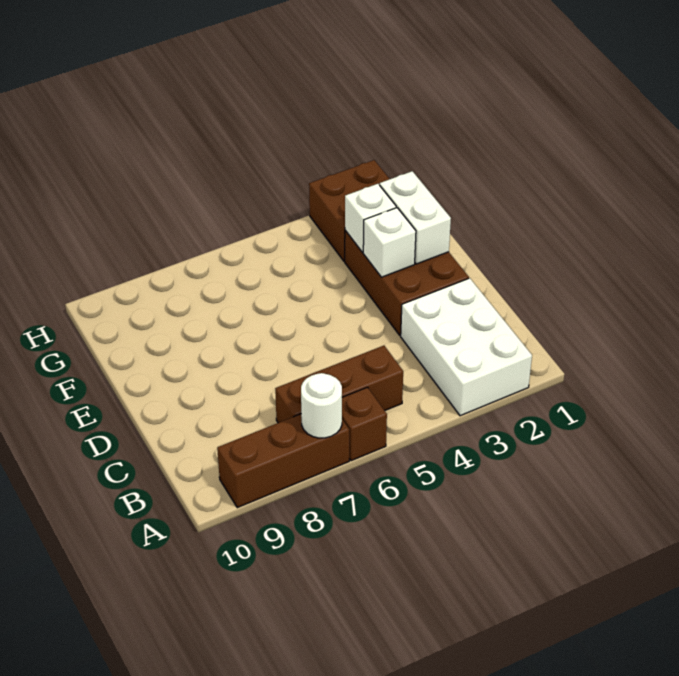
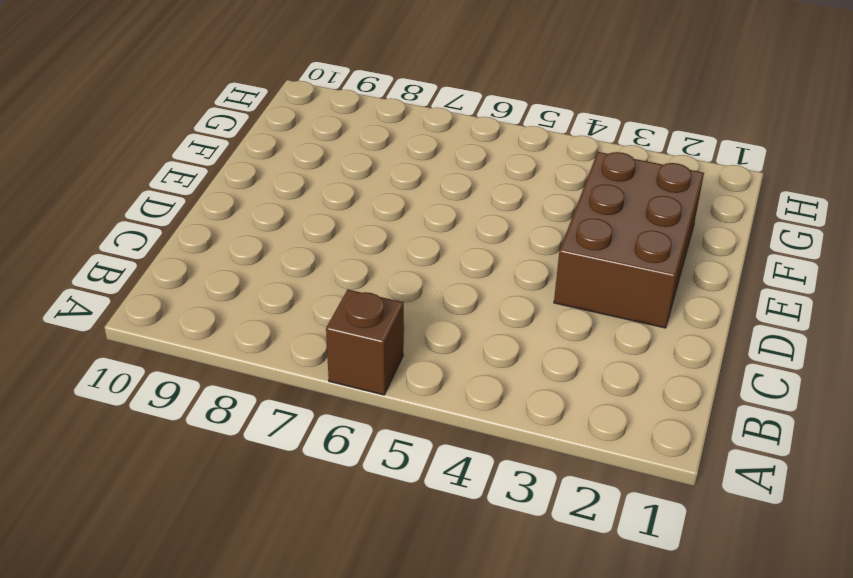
none -> white 2x3 brick [401,278,532,416]
none -> brown 1x3 brick [217,414,349,508]

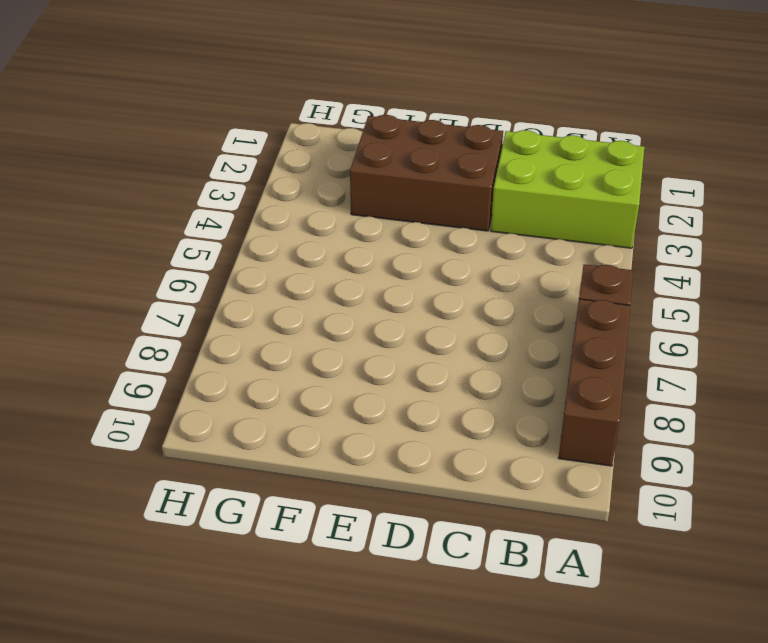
lime 2x3 brick [491,130,644,248] -> white 2x3 brick [401,278,532,416]
none -> brown 1x3 brick [275,346,403,423]
none -> brown 2x2 brick [309,160,389,261]

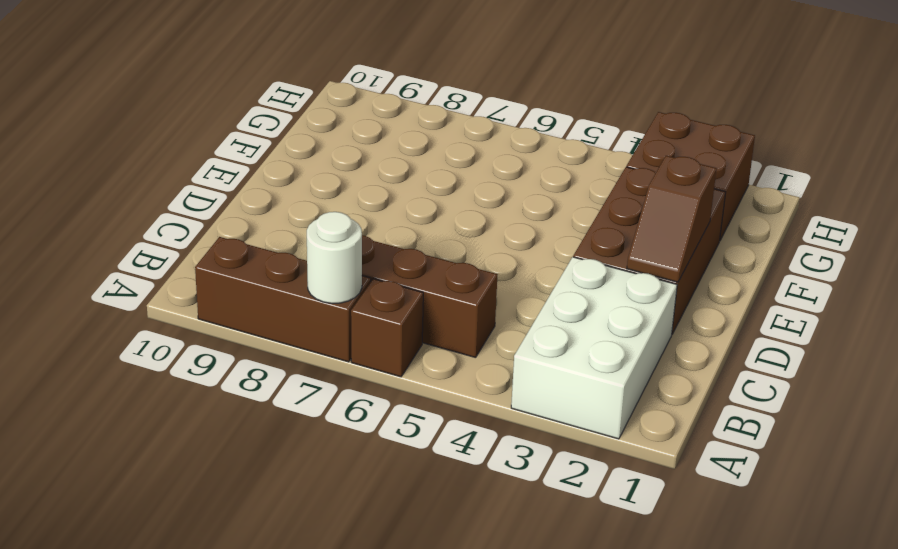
brown 1x2 slope [627,156,717,282] -> white 1x2 brick [380,171,451,264]
none -> white 1x1 brick [363,208,416,277]
none -> white 1x1 brick [345,184,396,252]

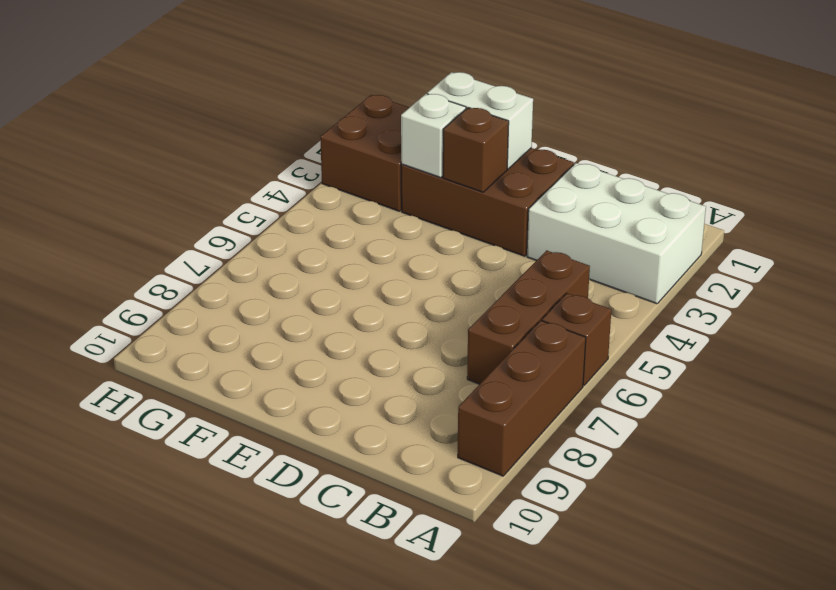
brown 1x1 brick [443,108,509,192] -> white 1x1 brick [363,208,416,277]
none -> white 1x1 round brick [301,373,342,438]

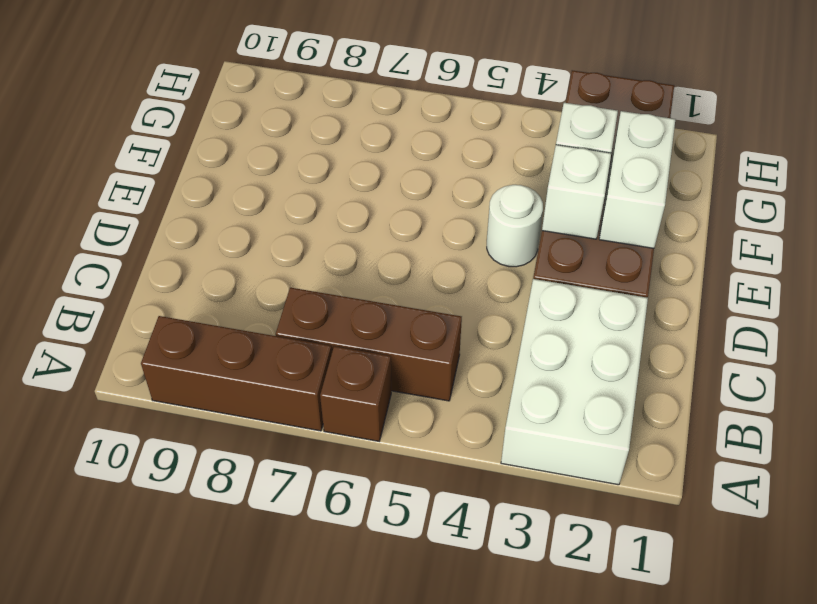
white 1x1 round brick [487,185,543,267] -> white 1x1 round brick moved to [301,373,342,438]

